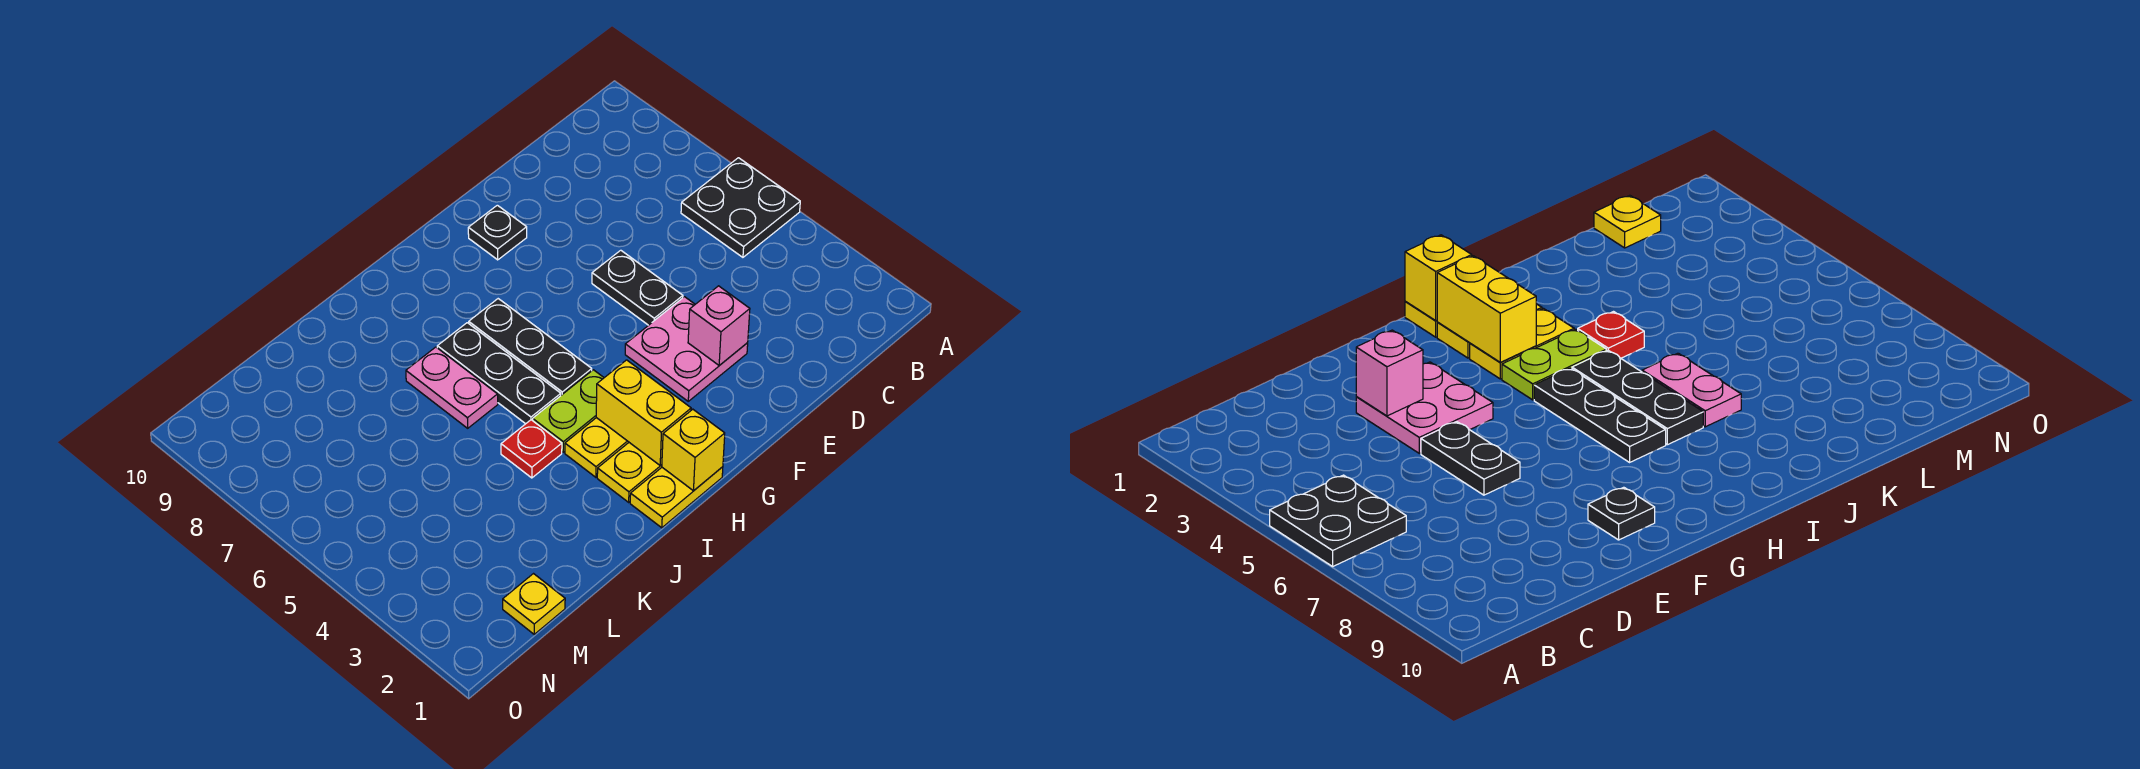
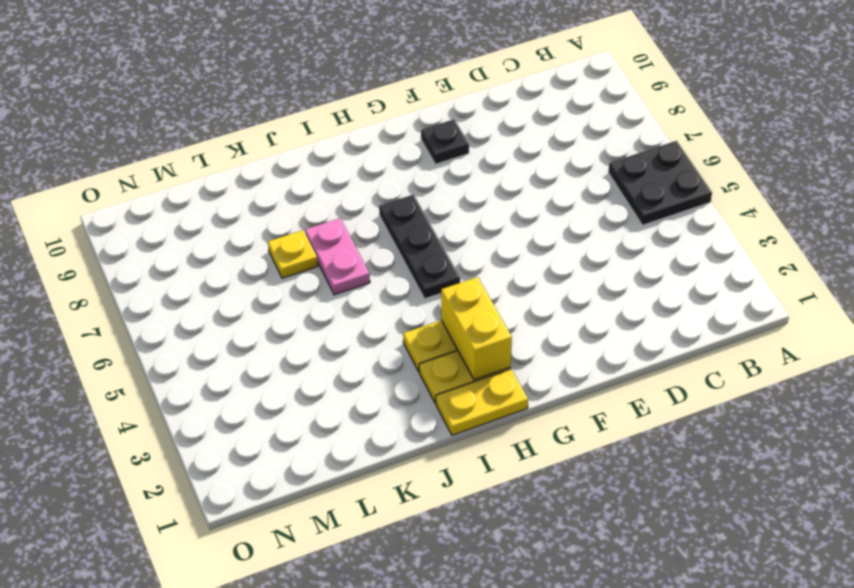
yellow 1x1 plate [268,230,318,278] -> yellow 1x1 plate moved to [503,574,565,634]
none -> pink 2x2 plate [625,297,748,401]
none -> black 1x2 plate [592,250,683,325]
none -> lime 1x2 plate [533,370,604,452]

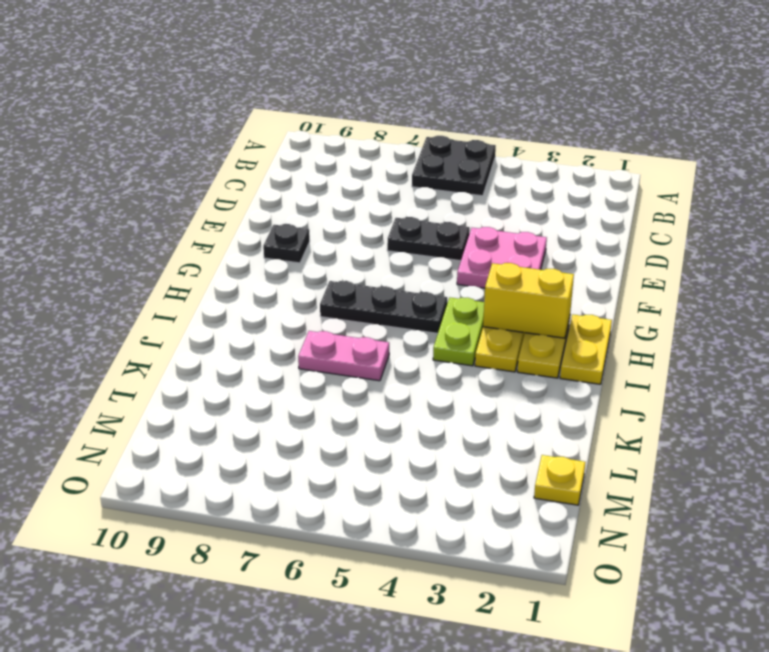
none -> black 1x3 plate [437,323,561,424]
none -> red 1x1 plate [501,420,562,478]
none -> pink 1x1 brick [688,286,750,365]

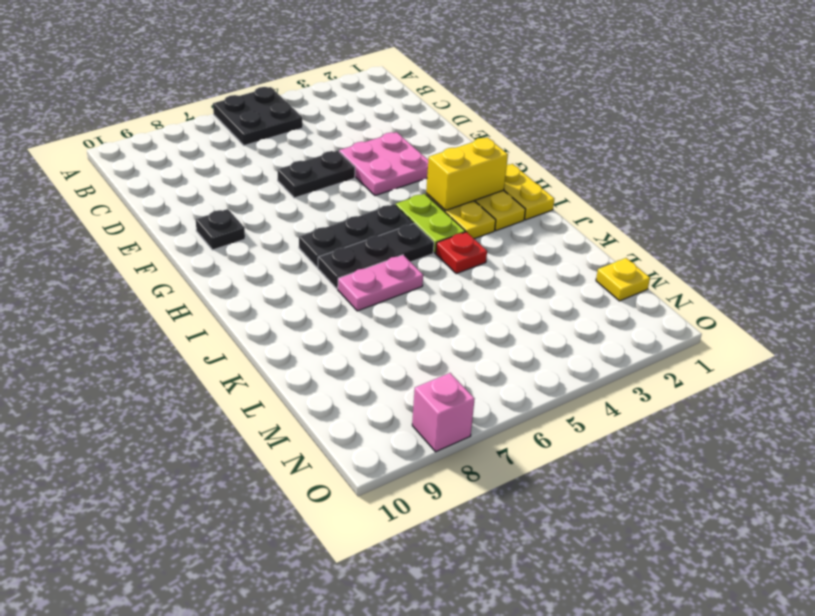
pink 1x1 brick [412,373,475,452] -> pink 1x1 brick moved to [688,286,750,365]
none -> yellow 1x1 brick [662,409,725,491]

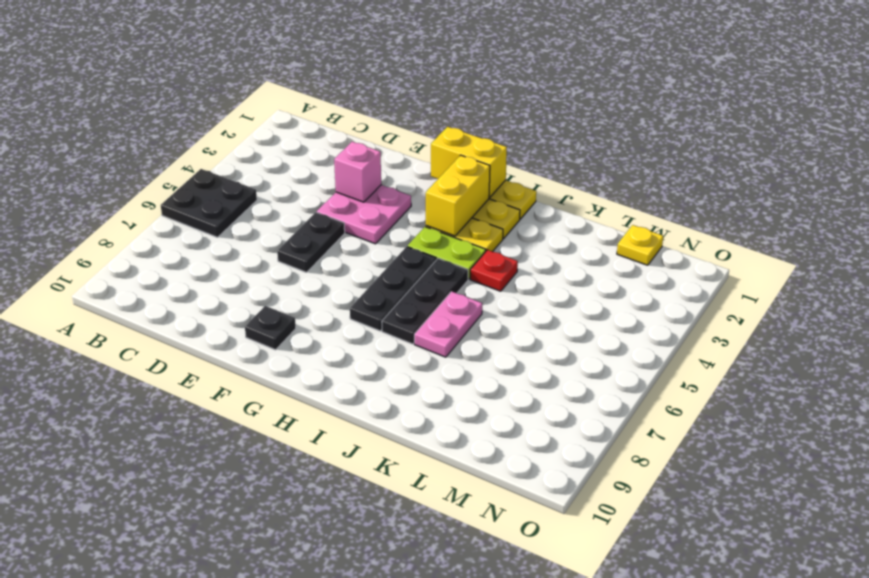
yellow 1x2 brick [431,127,507,198] -> yellow 1x1 brick [662,409,725,491]

